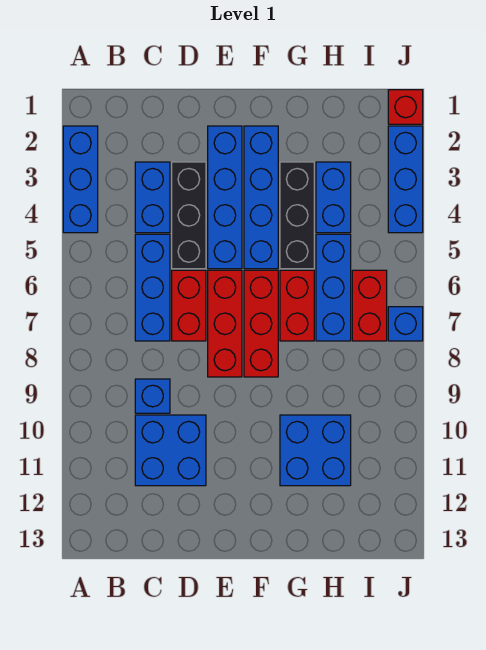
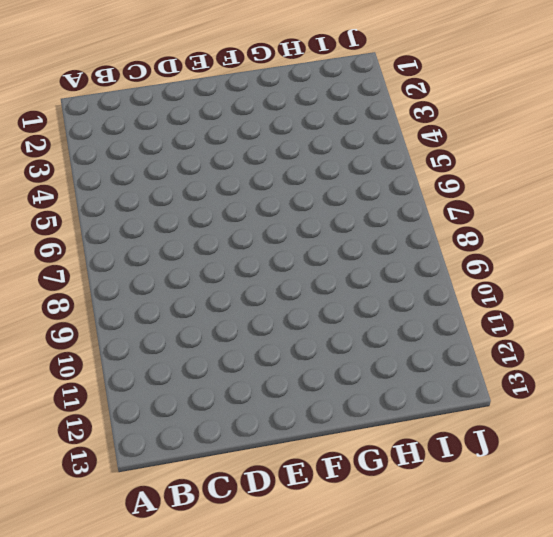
none -> blue 1x3 brick [63,126,98,233]
none -> blue 1x2 brick [135,162,170,233]
none -> blue 1x3 brick [135,234,170,341]

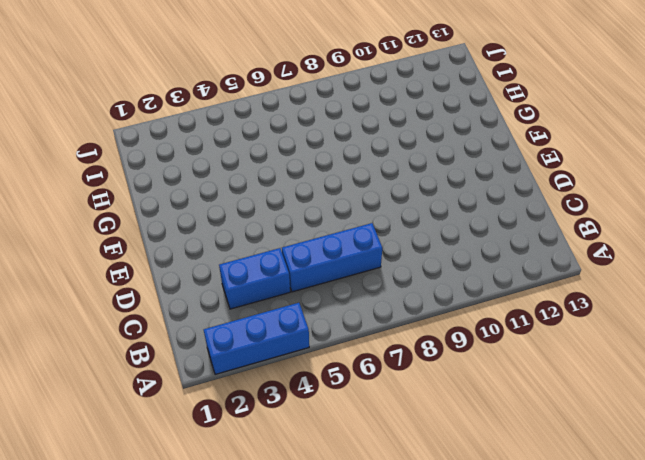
none -> blue 1x1 brick [135,379,170,413]
none -> blue 2x2 brick [135,415,206,486]
none -> black 1x3 brick [172,162,206,269]

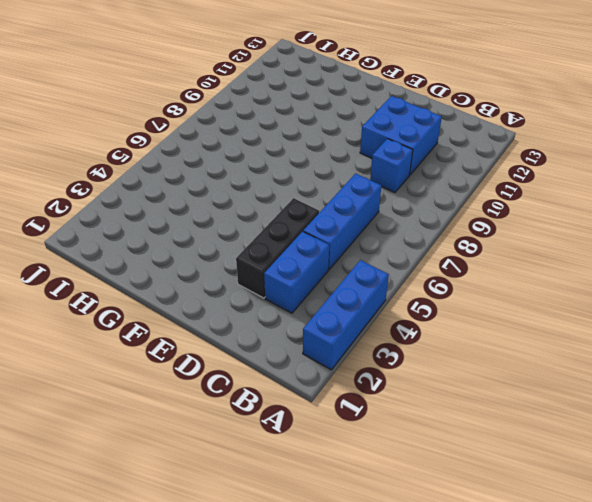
none -> red 1x2 brick [172,270,206,341]
none -> blue 1x4 brick [208,126,242,269]
none -> red 1x3 brick [208,270,242,377]

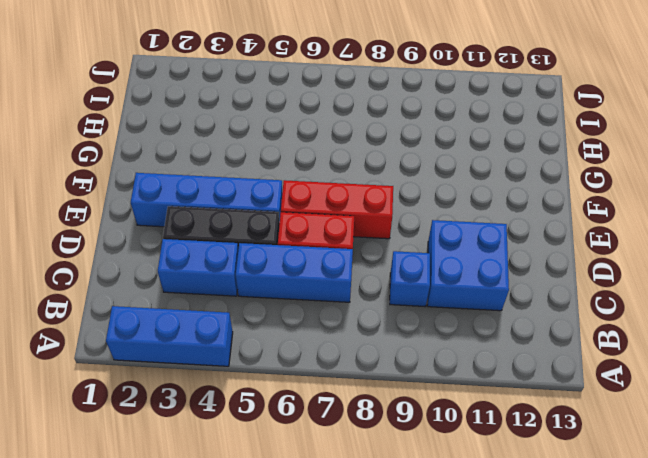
none -> blue 1x4 brick [244,126,278,269]
none -> red 1x3 brick [244,270,278,377]
none -> black 1x3 brick [280,162,314,269]

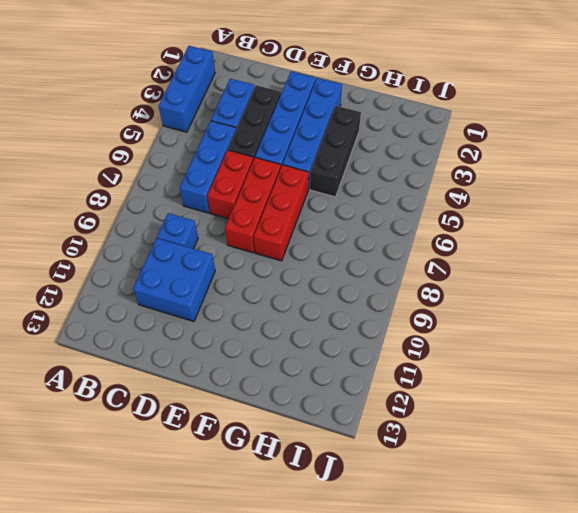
none -> red 1x2 brick [280,270,314,341]
none -> blue 2x2 brick [280,415,351,486]
none -> blue 1x2 brick [316,162,351,233]

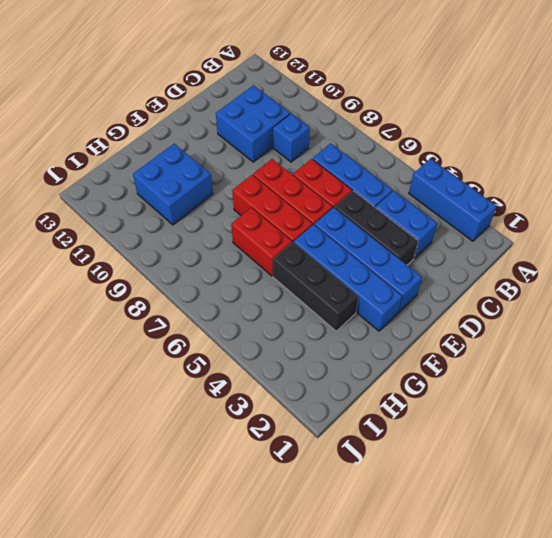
none -> blue 1x2 brick [316,162,351,233]
none -> blue 1x3 brick [316,234,351,341]
none -> red 1x2 brick [352,270,387,341]

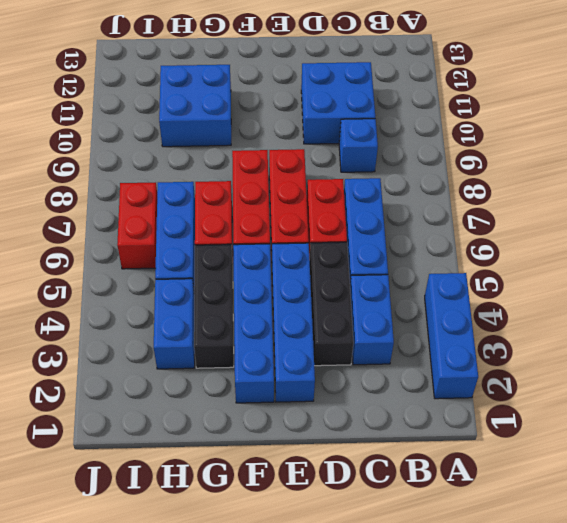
none -> red 1x1 brick [388,90,423,124]
none -> blue 1x3 brick [388,126,423,233]
none -> blue 1x1 brick [388,307,423,341]

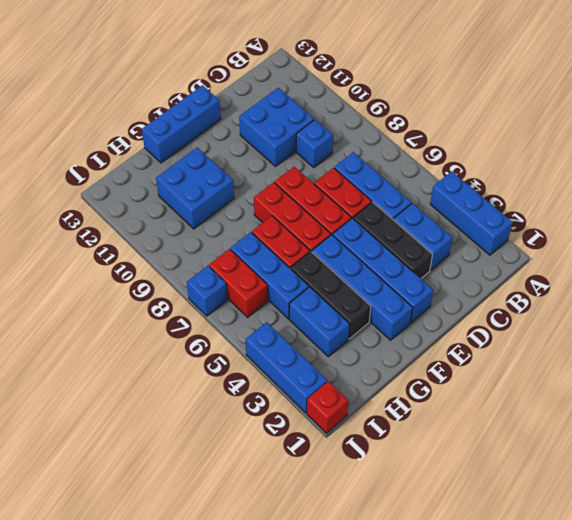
blue 1x3 brick [142,85,221,163] -> none

